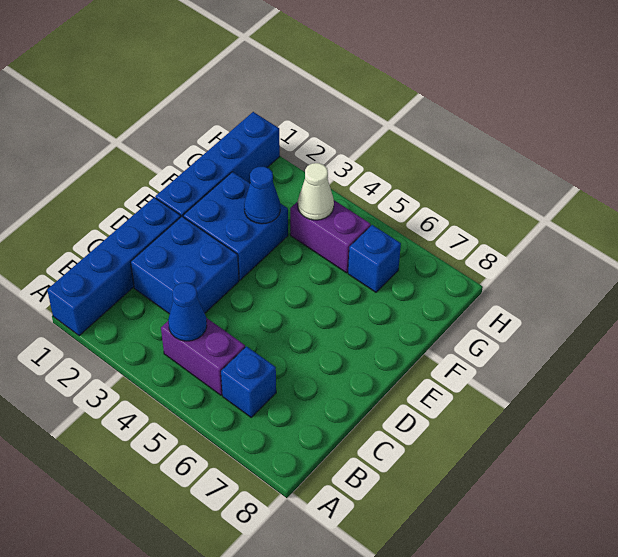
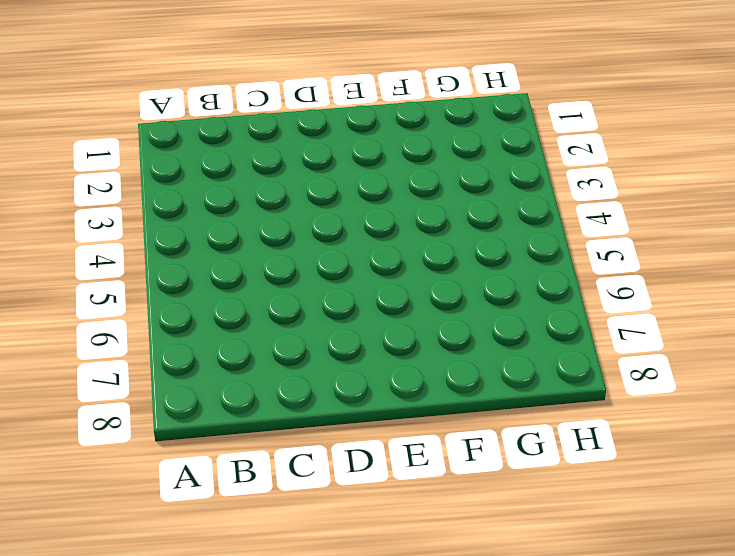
none -> blue 1x4 brick [47,197,181,336]
none -> purple 1x2 brick [161,318,245,395]

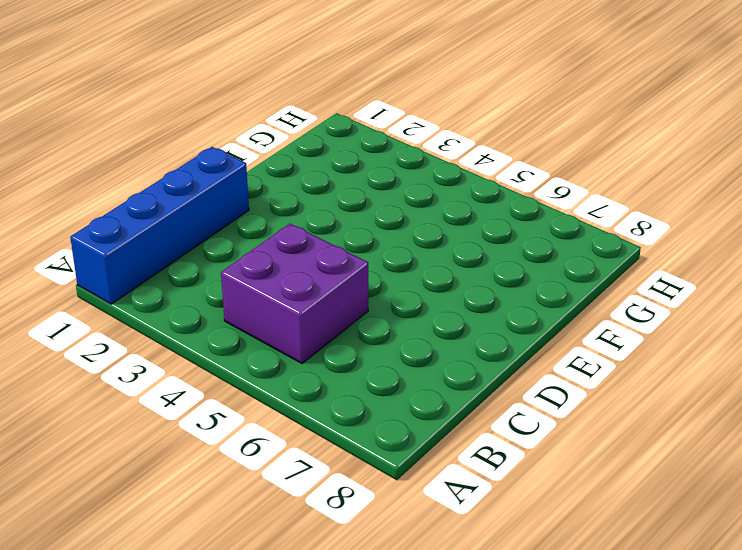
purple 2x2 brick [221,224,368,363] -> purple 1x2 brick [161,318,245,395]
none -> blue 1x1 brick [221,346,276,417]
none -> blue 2x2 brick [131,217,239,314]

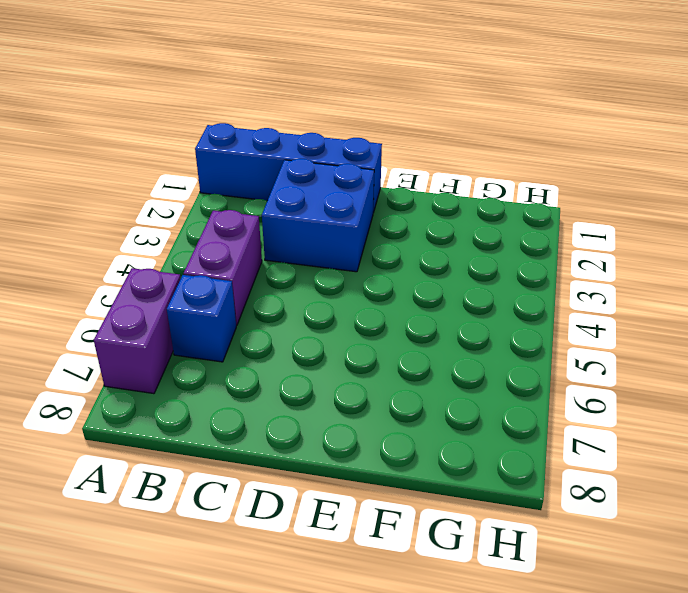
purple 1x2 brick [94,268,181,394] -> purple 1x2 brick moved to [290,200,371,273]
none -> blue 1x4 brick [155,112,280,217]
none -> blue 2x2 brick [183,172,288,280]

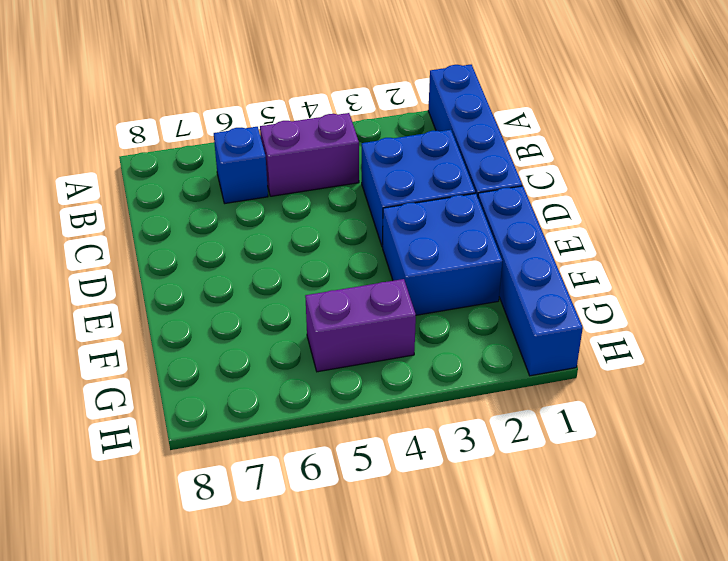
none -> blue 1x1 brick [348,225,401,292]
none -> blue 1x1 cone [168,283,207,341]

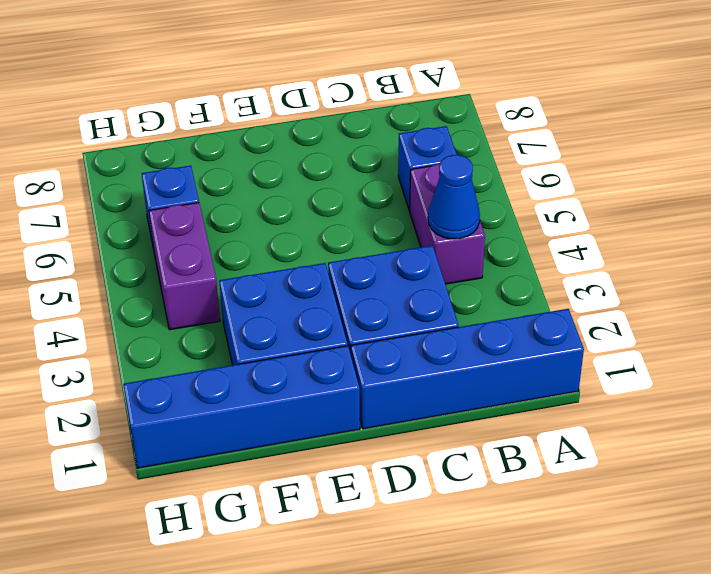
none -> blue 1x1 cone [244,166,280,224]
none -> white 1x1 cone [298,163,334,220]

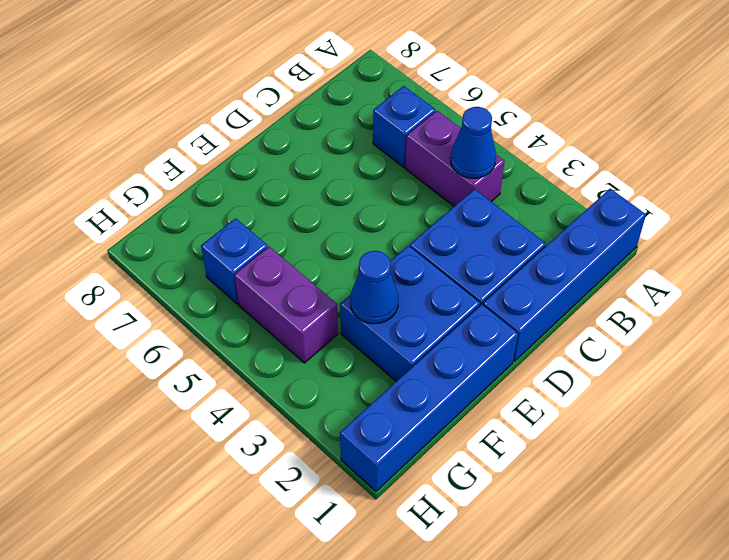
none -> white 1x1 cone [298,163,334,220]

